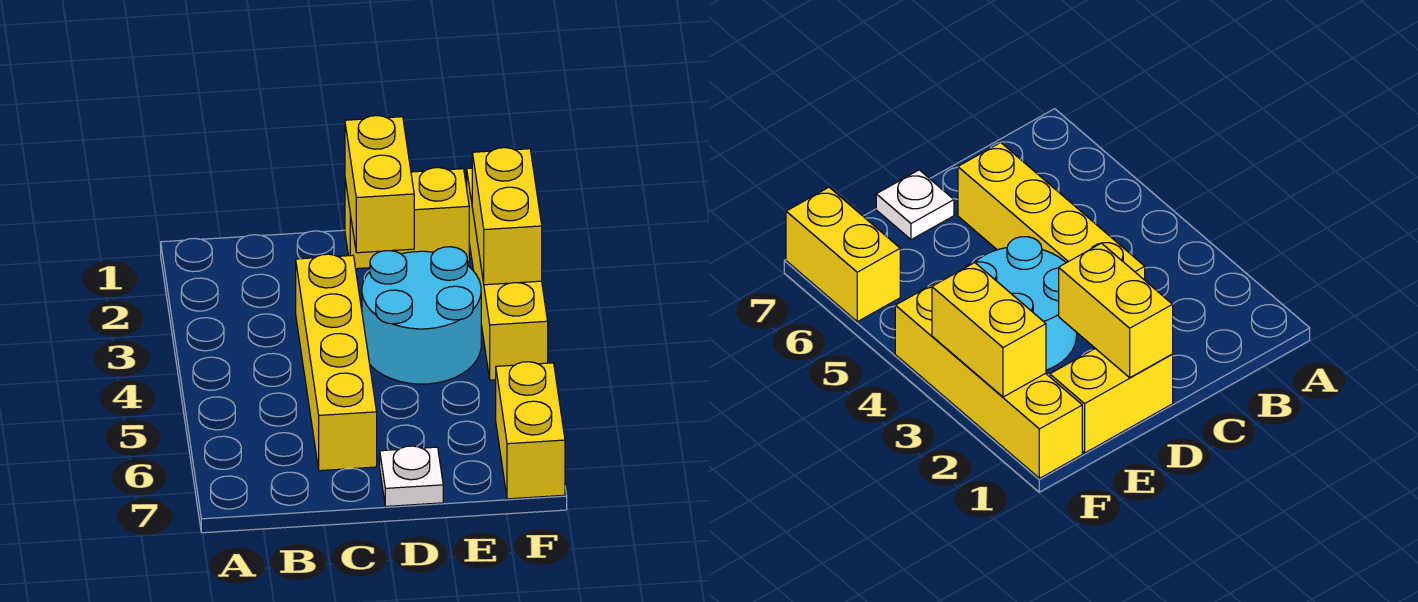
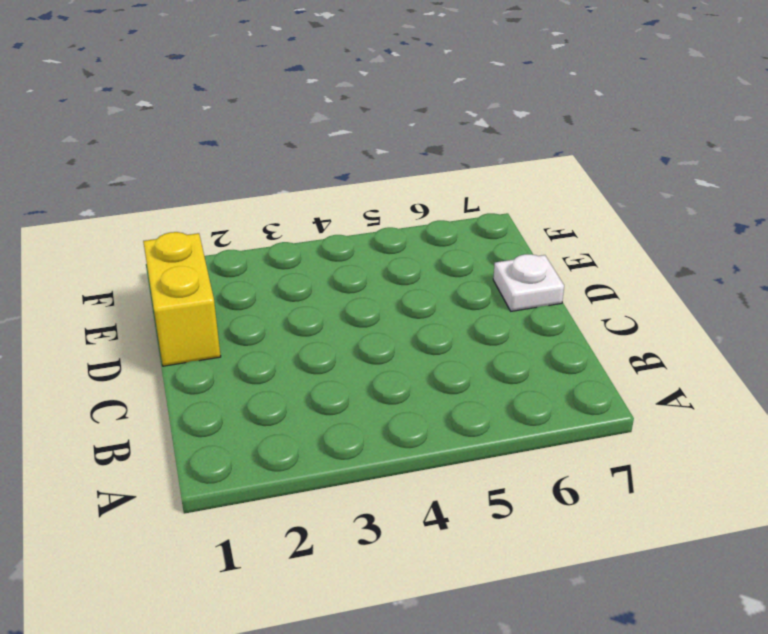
none -> yellow 1x4 brick [296,254,377,471]
none -> cyan 2x2 round brick [362,247,481,384]

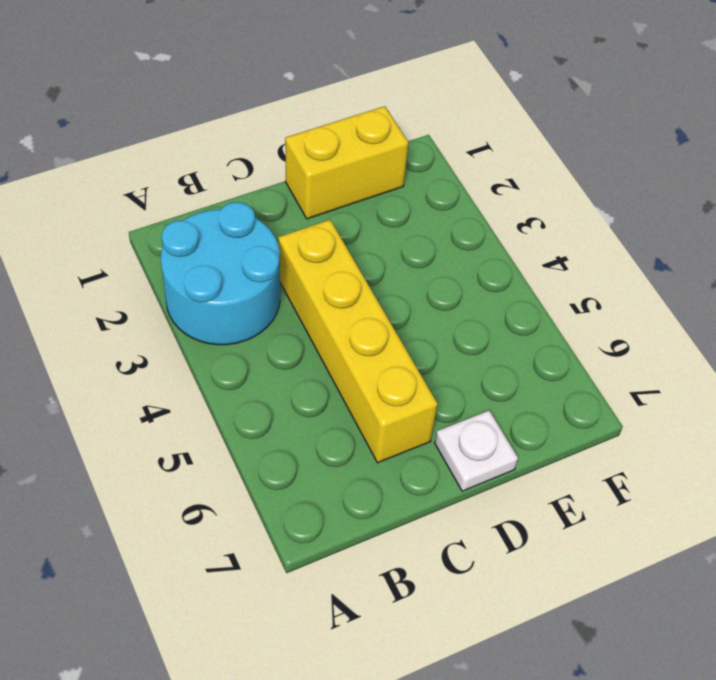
cyan 2x2 round brick [161,202,280,345] -> cyan 2x2 round brick moved to [362,247,481,384]
none -> yellow 1x4 brick [467,168,548,380]
none -> yellow 1x2 brick [496,362,565,499]

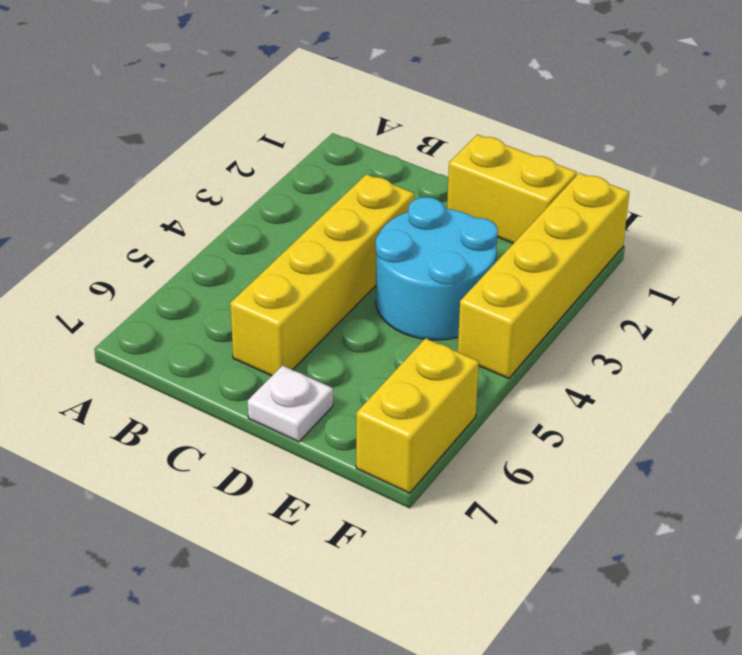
none -> yellow 1x2 brick [345,116,414,253]
none -> yellow 1x2 brick [472,148,542,285]

